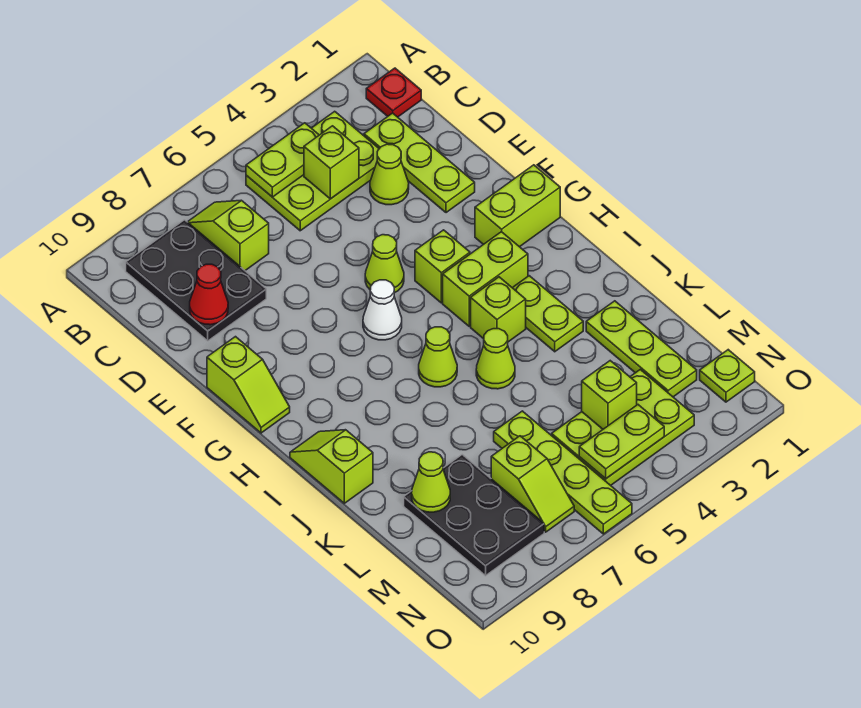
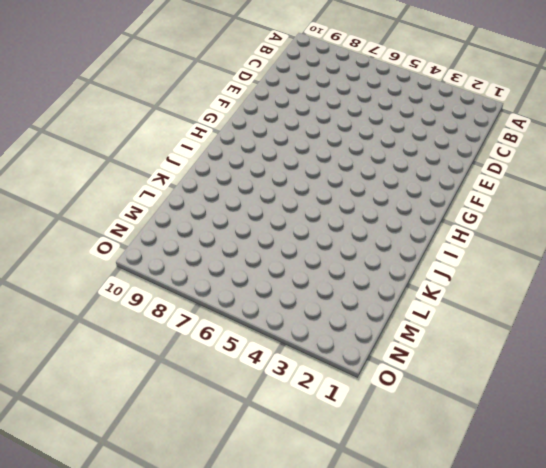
none -> red 1x1 plate [366,68,421,117]
none -> lime 2x3 plate [246,111,379,231]
none -> lime 1x2 slope [188,201,269,270]

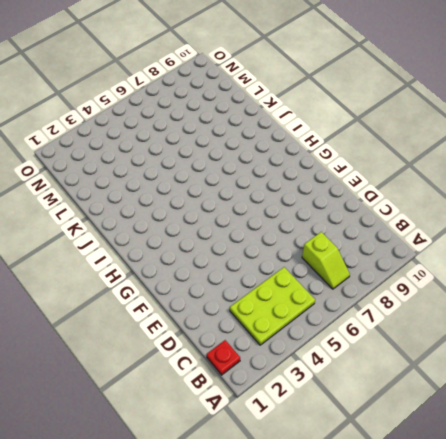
none -> black 2x3 plate [126,220,266,341]
none -> lime 1x3 plate [364,113,475,213]
none -> lime 1x1 cone [370,144,409,205]

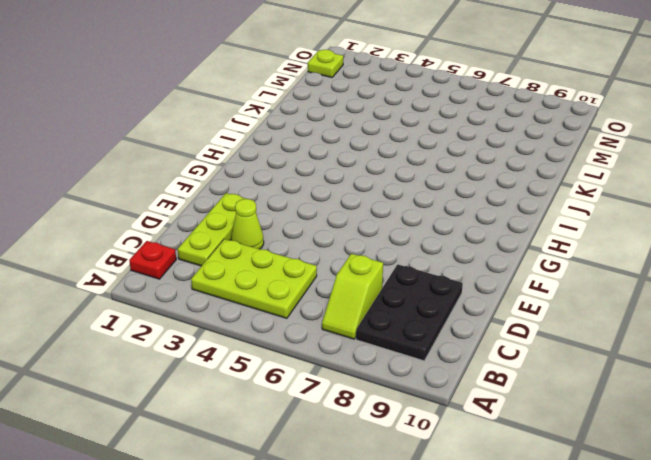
none -> lime 1x1 cone [365,235,404,293]
none -> lime 1x2 slope [207,337,290,433]
none -> lime 1x2 brick [475,165,560,247]

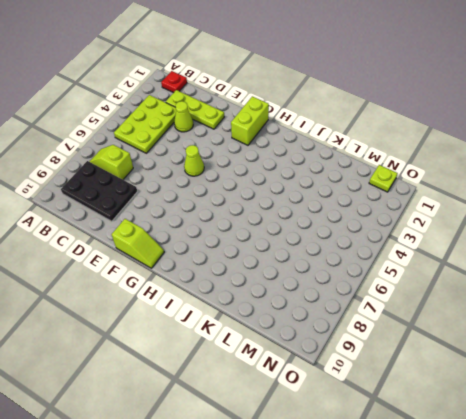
none -> lime 1x1 brick [415,230,470,303]
none -> white 1x1 cone [363,280,402,340]
none -> lime 1x2 brick [443,232,528,326]

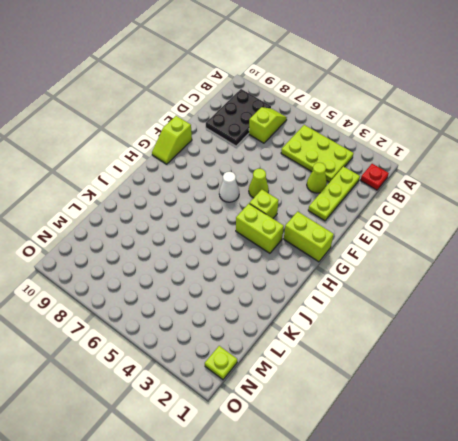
none -> lime 1x2 plate [513,276,583,352]
none -> lime 1x1 brick [471,277,526,342]
none -> lime 1x1 cone [419,327,457,387]

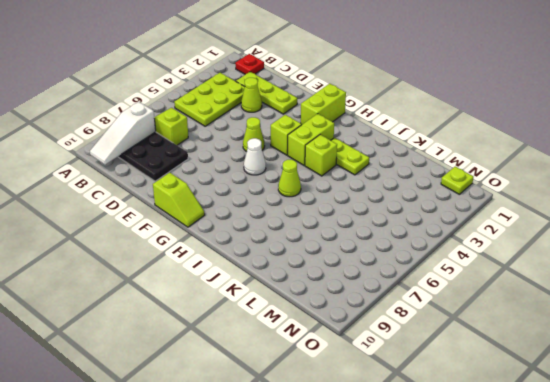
white 1x3 slope [90,102,156,165] -> none
none -> lime 1x2 slope [290,430,373,503]
none -> lime 1x1 cone [476,329,515,389]
none -> lime 1x3 plate [586,301,697,397]

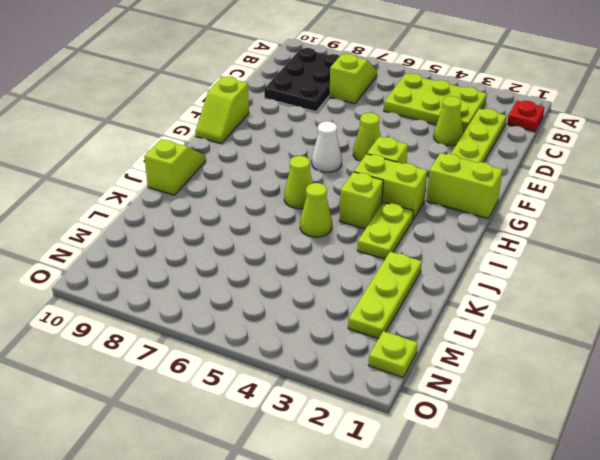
none -> lime 1x4 plate [494,411,632,534]
none -> black 2x3 plate [404,455,544,576]
none -> lime 2x3 plate [552,370,694,485]

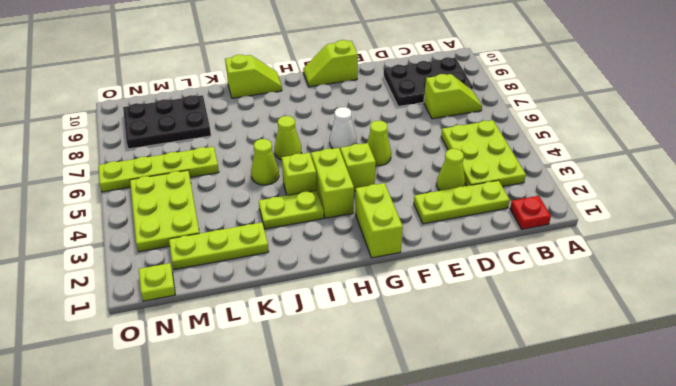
none -> lime 1x2 slope [491,436,574,532]
none -> lime 1x2 plate [246,123,319,197]
none -> lime 1x1 brick [304,126,359,199]

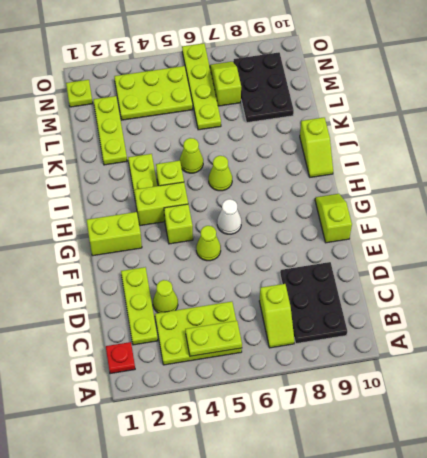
none -> lime 1x1 brick [304,126,359,199]
none -> red 1x1 cone [190,264,228,325]
none -> lime 1x1 cone [412,452,450,512]

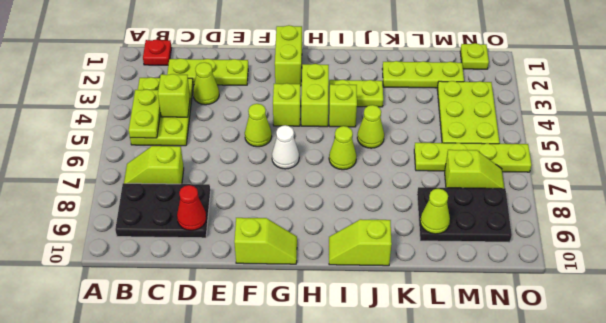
none -> lime 1x1 brick [582,361,637,429]
none -> lime 1x2 plate [579,405,664,479]

